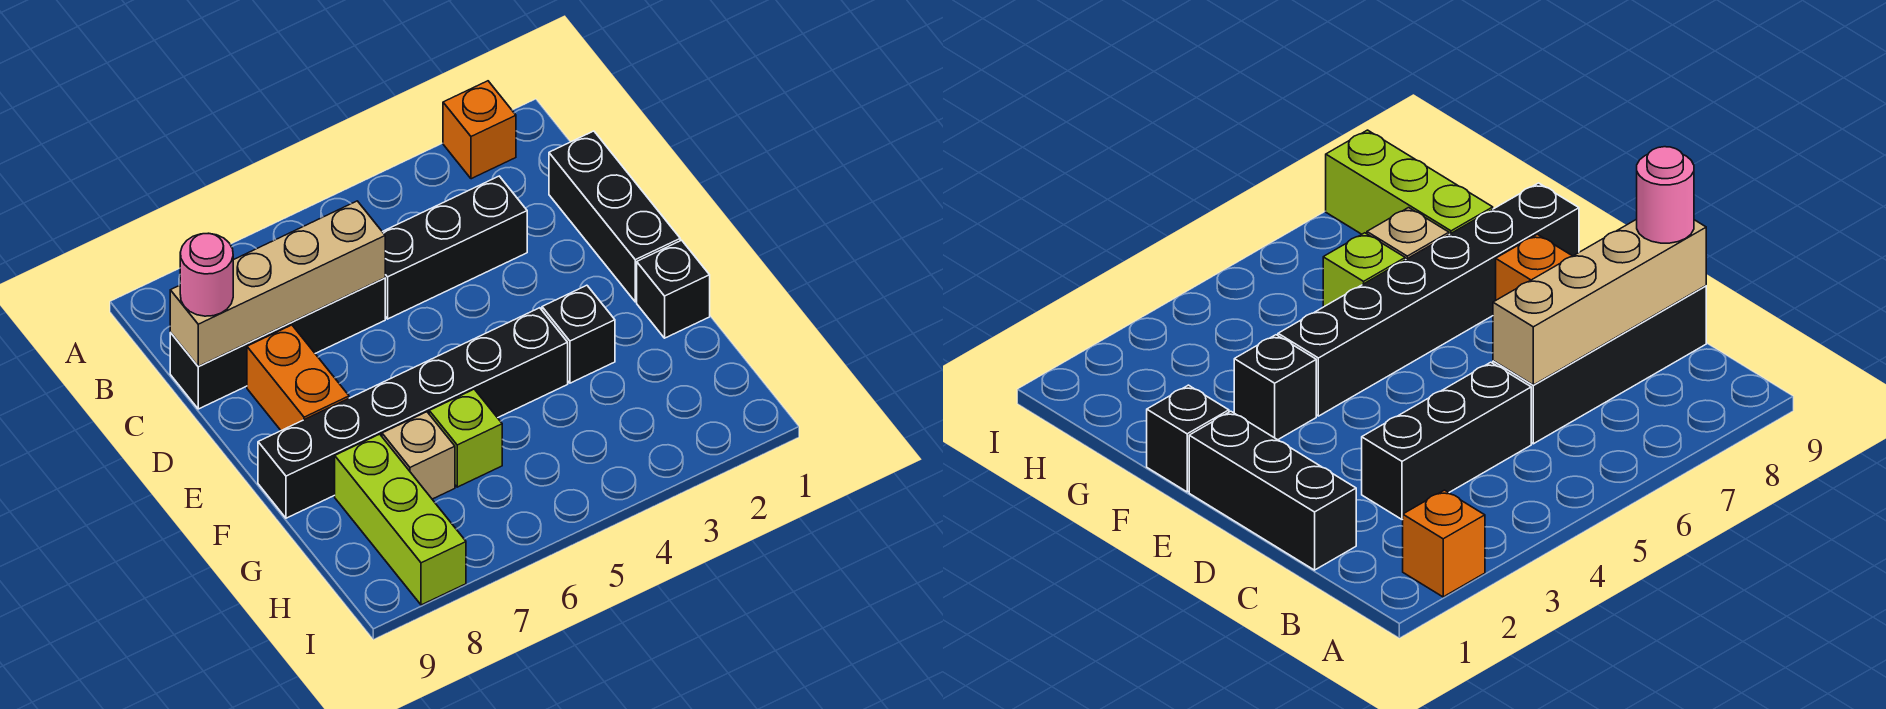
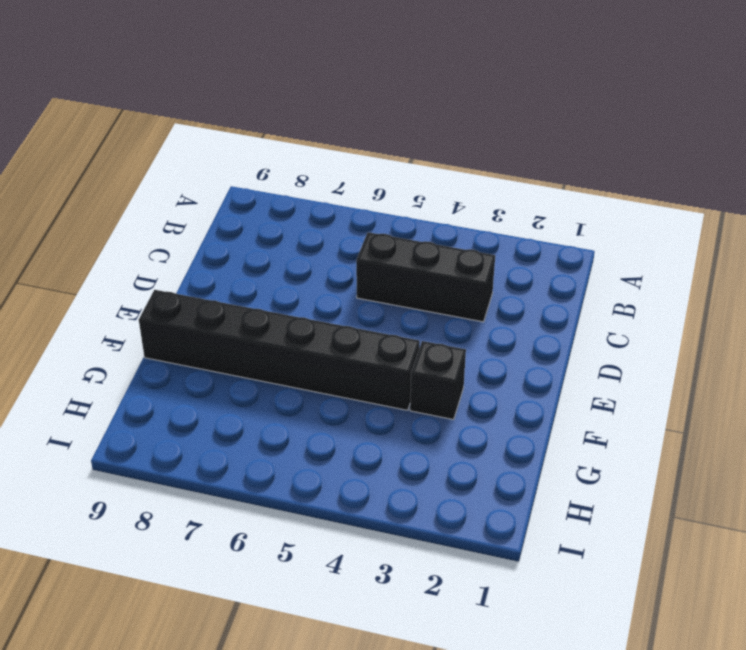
none -> orange 1x1 brick [443,81,516,179]
none -> black 1x3 brick [549,131,680,302]
none -> black 1x4 brick [170,278,385,409]

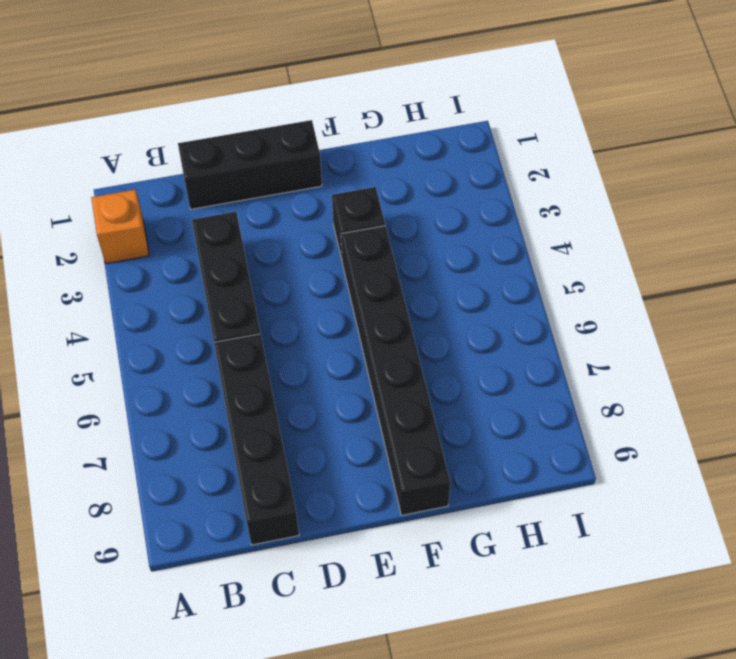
none -> orange 1x2 brick [247,325,349,431]
none -> black 1x1 brick [637,240,710,338]
none -> lime 1x1 brick [429,389,502,487]

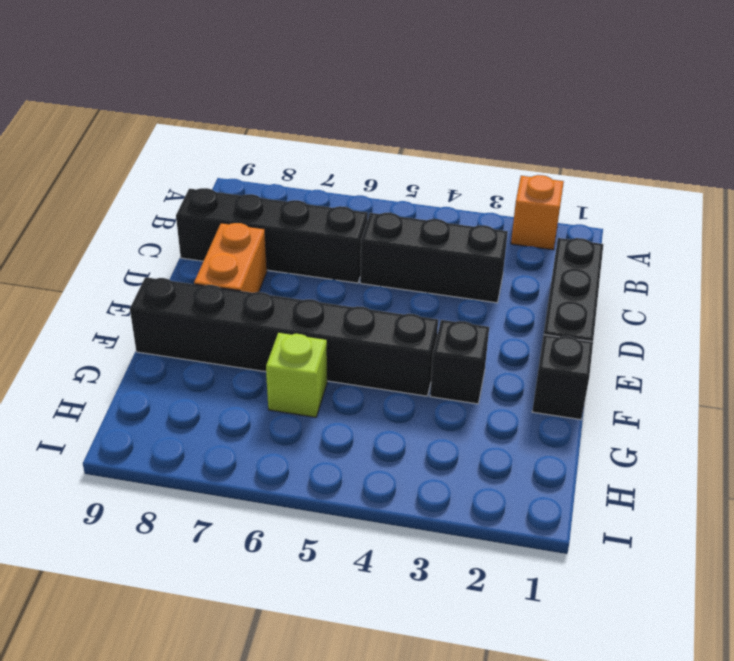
none -> tan 1x1 brick [382,412,455,499]
none -> lime 1x3 brick [335,434,466,605]
none -> tan 1x4 brick [170,201,385,367]

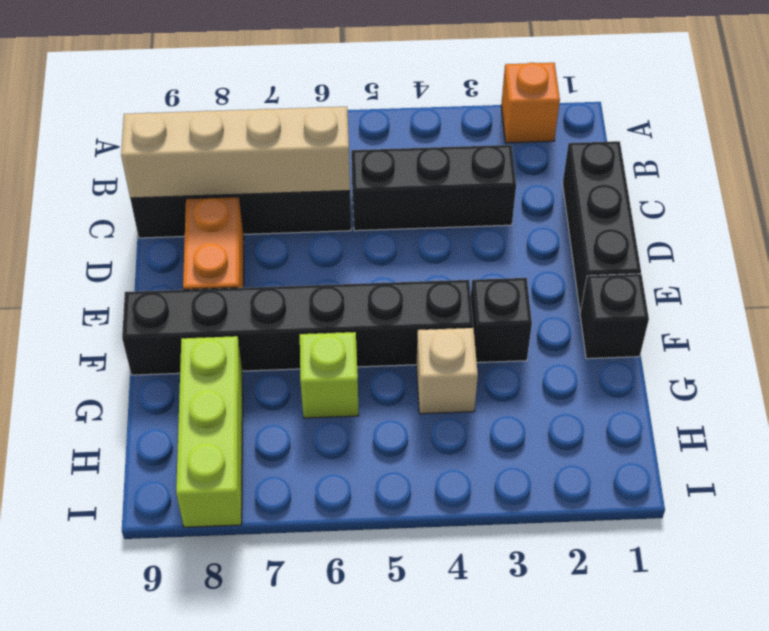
tan 1x1 brick [416,328,478,414] -> tan 1x1 brick moved to [382,412,455,499]
none -> pink 1x1 round brick [180,233,233,316]

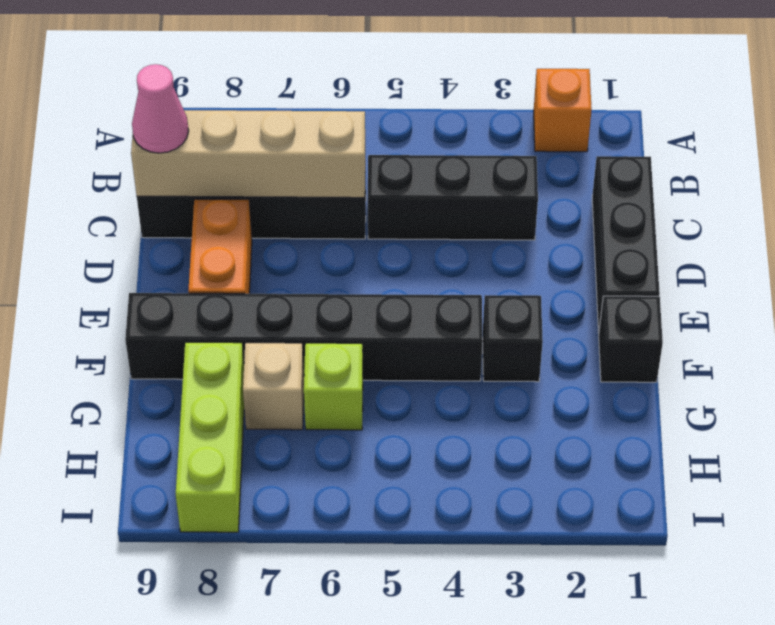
pink 1x1 cone [132,64,189,153] -> pink 1x1 round brick [180,233,233,316]

